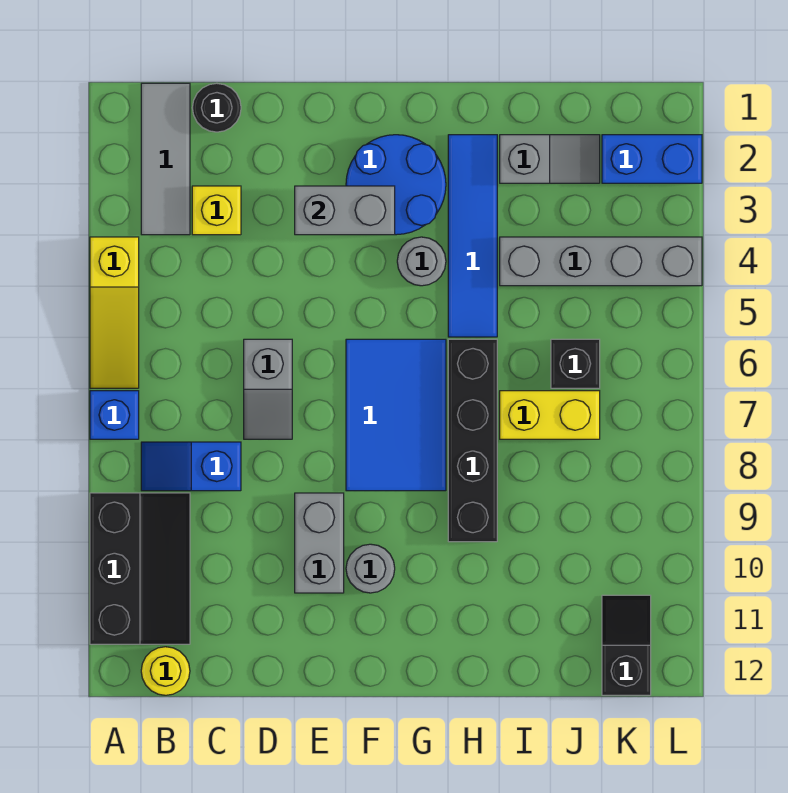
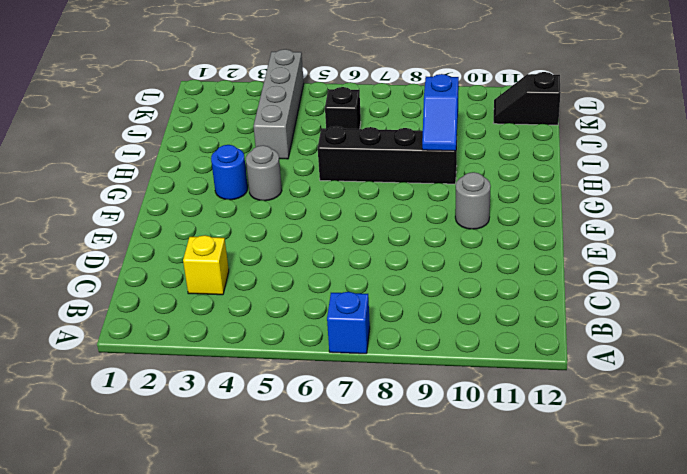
blue 1x1 round brick [211,145,248,200] -> blue 2x2 round brick [346,135,446,235]
blue 1x2 slope [422,74,459,151] -> blue 1x2 slope moved to [141,442,241,491]
none -> yellow 1x3 slope [90,237,139,388]
none -> black 2x3 slope [90,493,190,644]
none -> grey 1x3 tile [141,83,190,235]

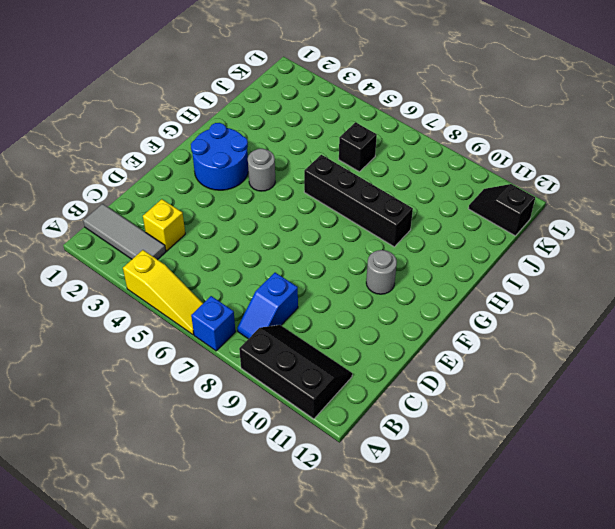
none -> yellow 1x1 round brick [141,647,190,695]
none -> black 1x1 round brick [192,83,241,132]
none -> grey 1x2 slope [244,339,292,439]

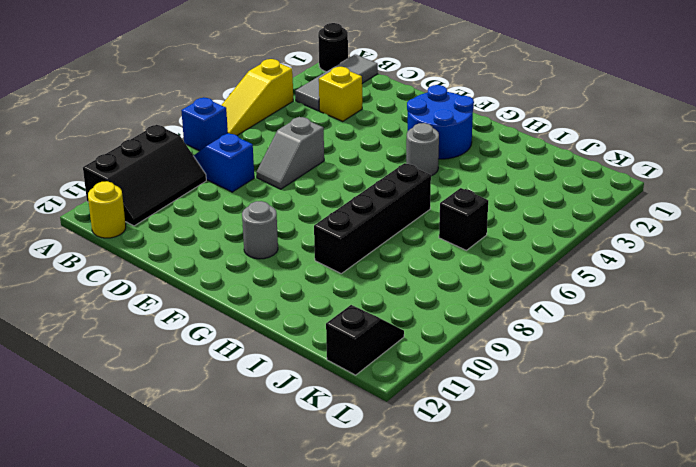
black 1x1 round brick [318,23,348,72] -> black 1x1 round brick moved to [192,83,241,132]
none -> grey 1x2 brick [295,493,344,593]
none -> blue 2x3 tile [346,339,446,491]
none -> blue 1x4 tile [448,135,497,337]

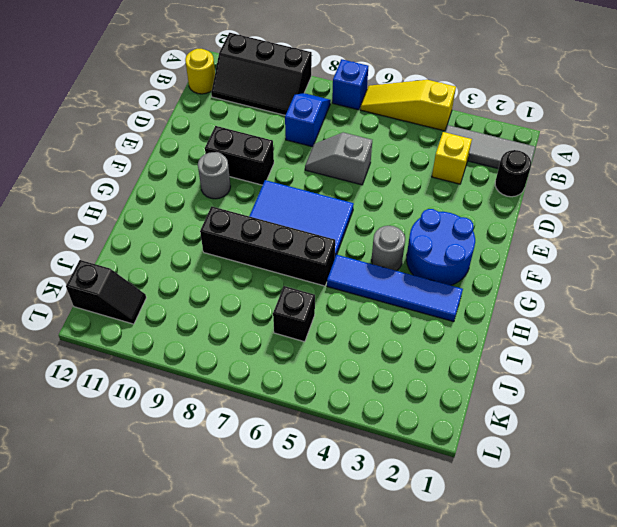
black 1x2 brick [205,126,274,185] -> grey 1x2 brick [295,493,344,593]
none -> grey 1x2 slope [500,135,600,183]
none -> grey 1x4 brick [500,237,702,286]
none -> yellow 1x2 brick [500,391,600,439]

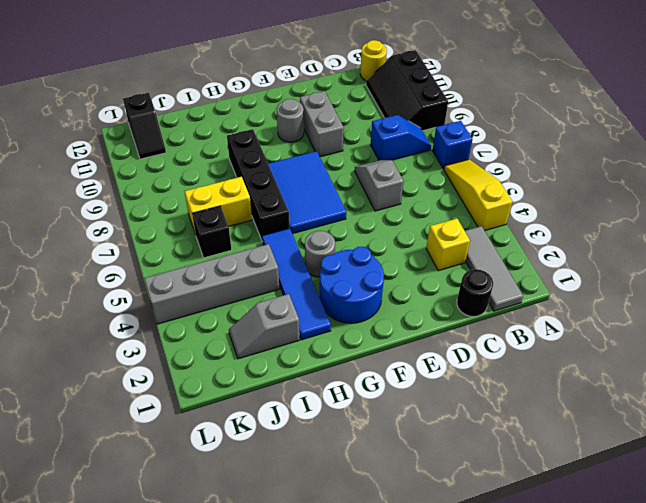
none -> blue 1x2 brick [602,135,702,183]
none -> grey 1x2 brick [295,186,395,235]

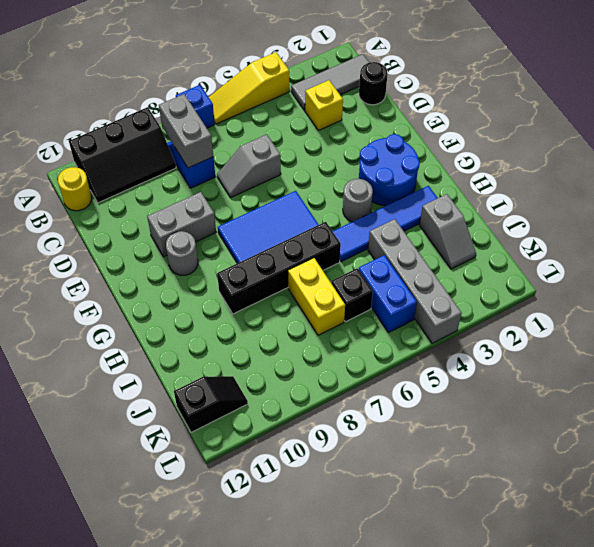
grey 1x2 brick [159,94,213,168] -> grey 1x2 brick moved to [295,186,395,235]
blue 1x2 brick [359,255,417,332] -> blue 1x2 brick moved to [602,135,702,183]

